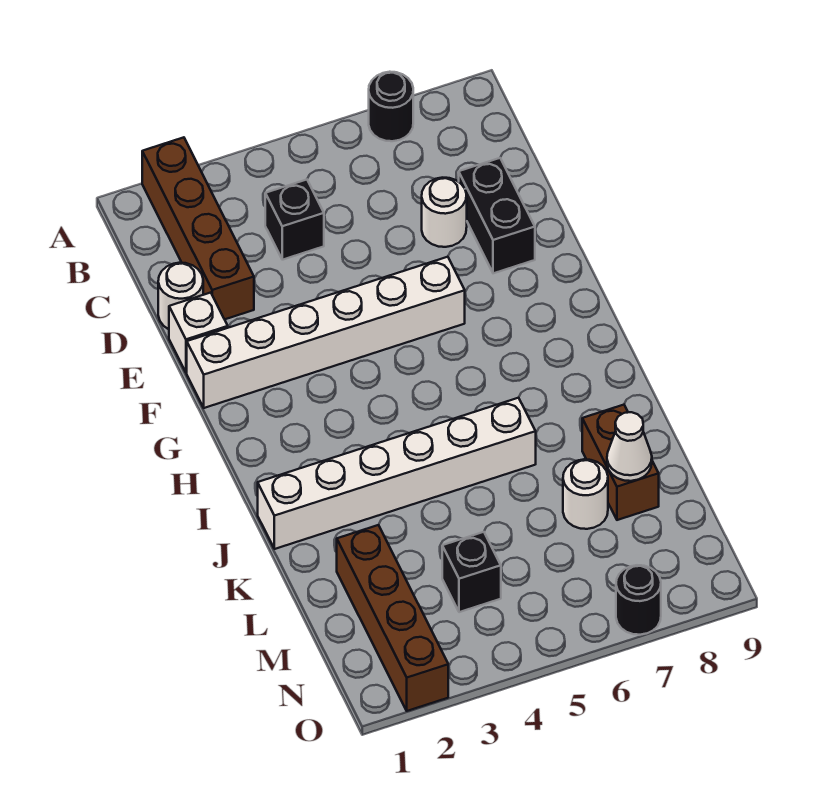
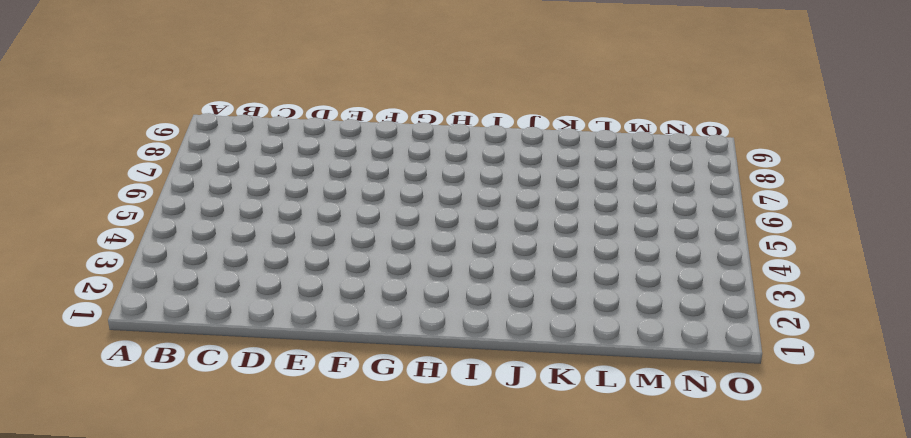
none -> brown 1x4 brick [142,137,254,319]
none -> black 1x1 round brick [369,72,413,141]
none -> black 1x1 brick [265,180,324,260]

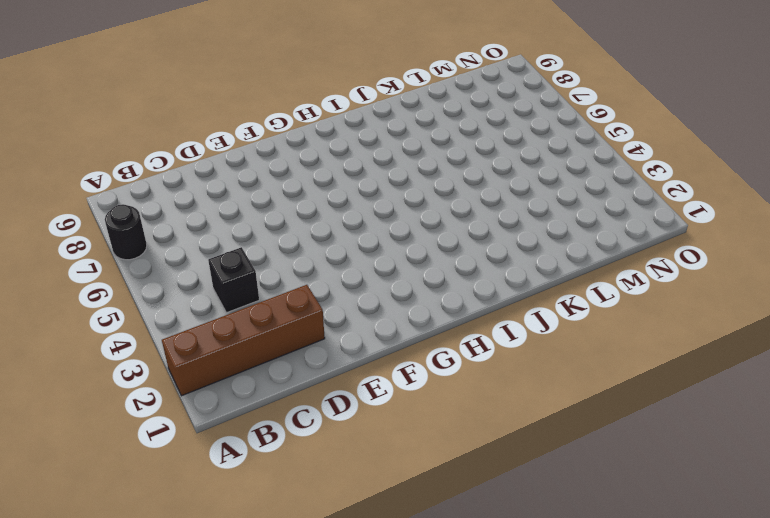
none -> white 1x1 round brick [158,263,203,329]
none -> white 1x1 round brick [422,178,467,247]
none -> black 1x2 brick [459,158,535,273]

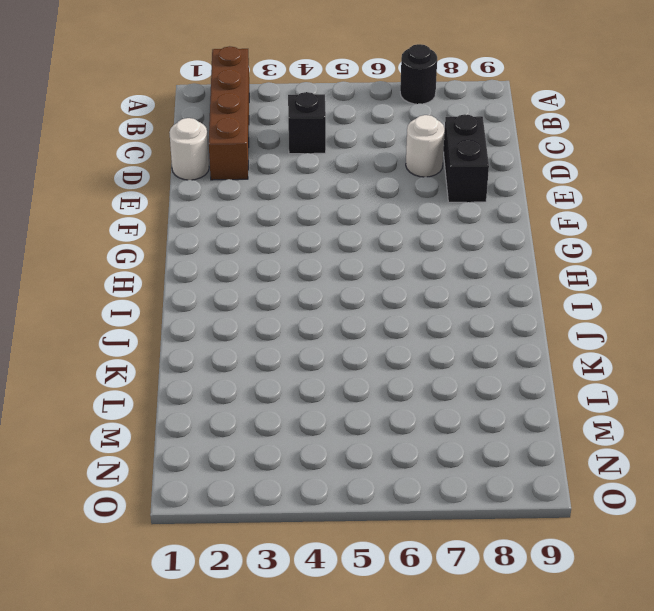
none -> white 1x1 brick [169,293,228,373]
none -> white 1x6 brick [187,257,465,408]
none -> white 1x6 brick [258,398,536,549]

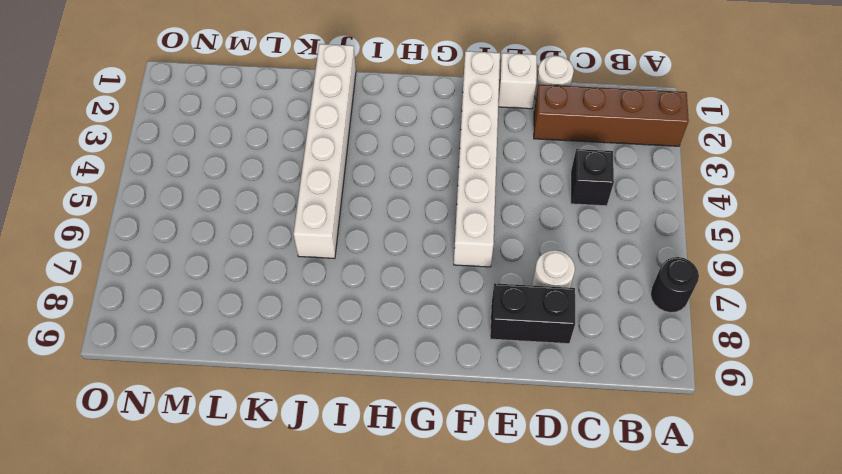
none -> brown 1x2 brick [582,405,659,520]
none -> brown 1x4 brick [337,525,448,711]
none -> white 1x1 round brick [563,459,608,529]

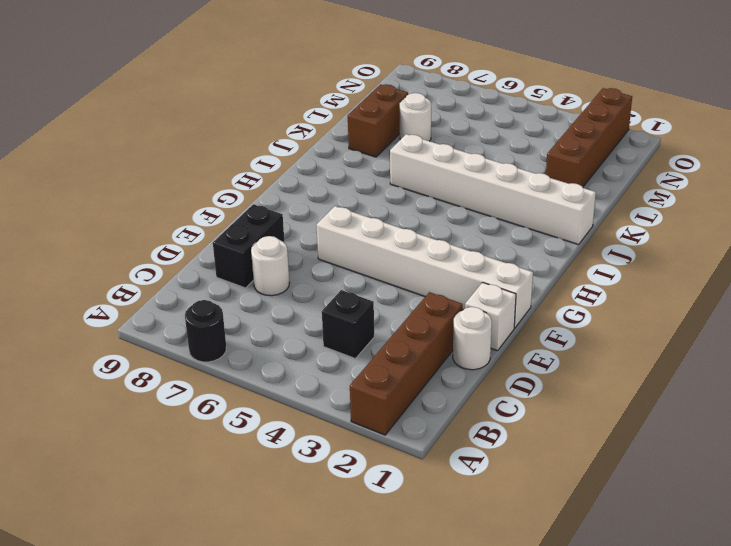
none -> black 1x1 brick [442,532,501,612]
none -> black 1x1 round brick [616,565,661,635]
none -> white 1x1 cone [607,412,652,481]

